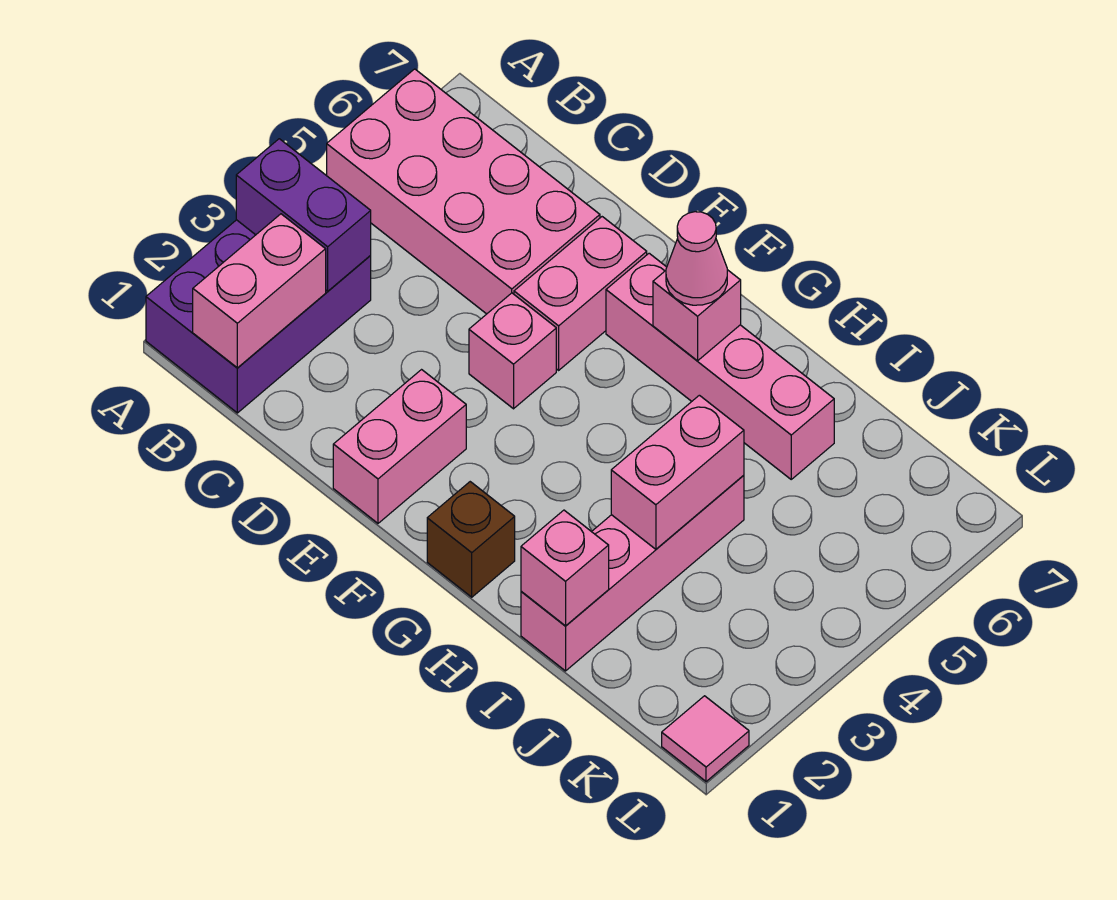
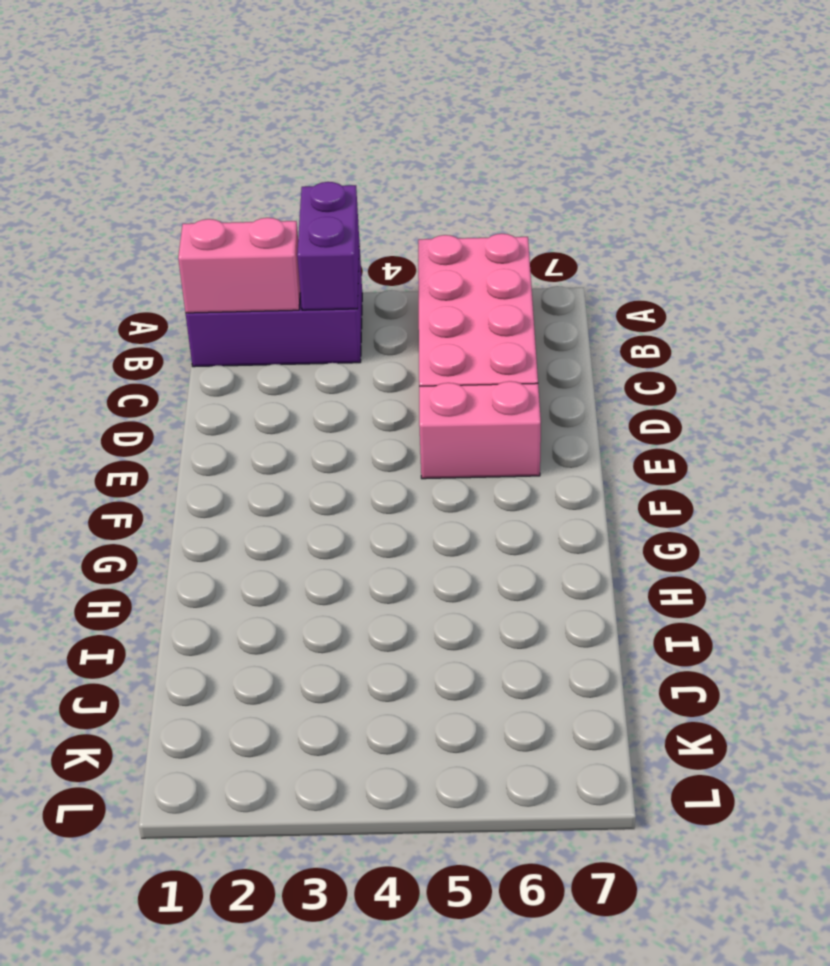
none -> pink 1x2 brick [333,370,466,523]
none -> pink 1x1 brick [469,293,556,409]
none -> pink 1x4 brick [606,253,834,479]

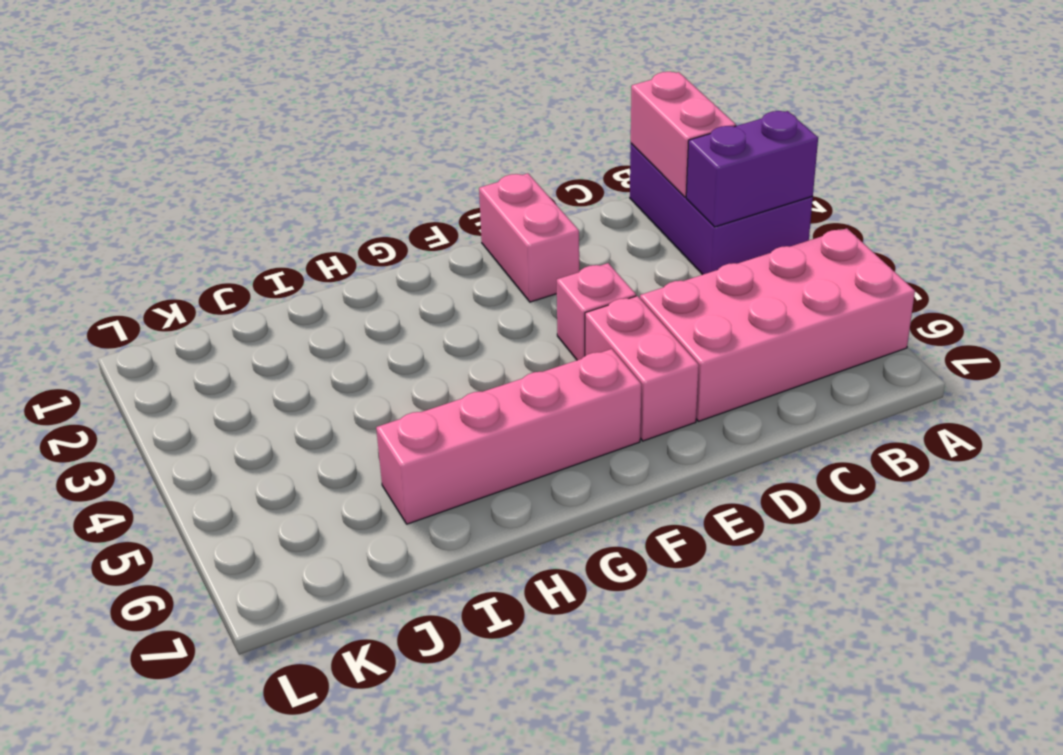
none -> brown 1x1 brick [427,482,515,597]
none -> pink 1x4 brick [521,475,744,671]
none -> pink 1x1 tile [662,696,749,782]

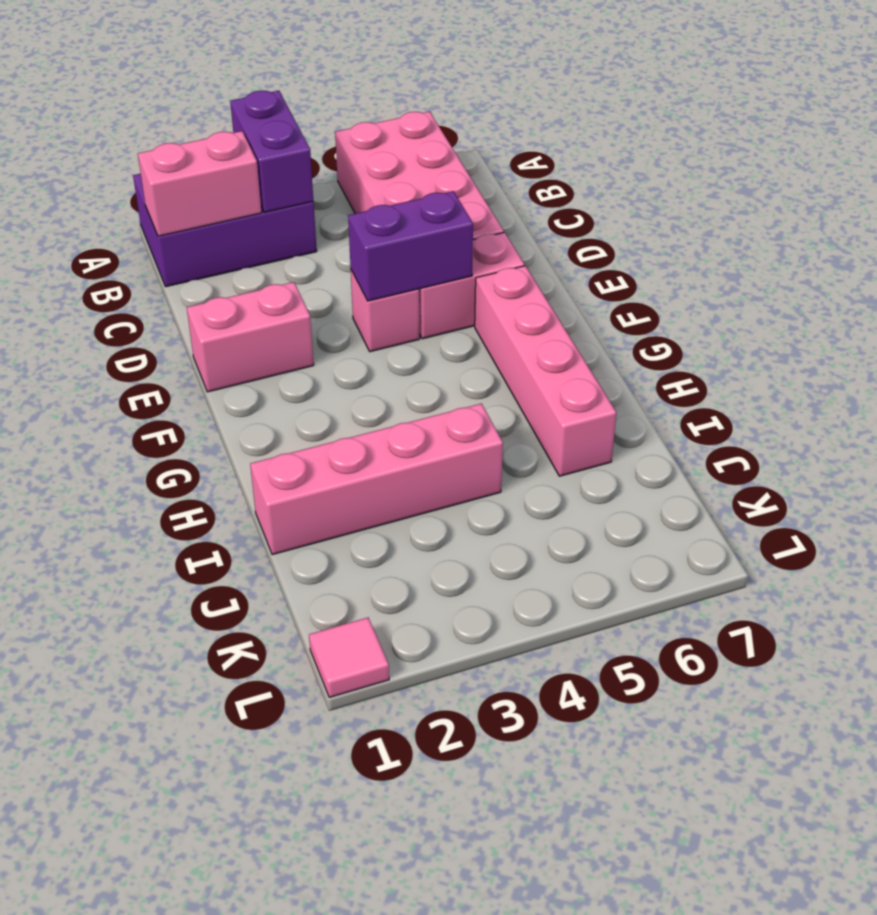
purple 1x2 brick [348,191,473,301] -> none
none -> brown 1x1 brick [427,482,515,597]
none -> pink 1x1 brick [653,270,741,361]
none -> pink 1x1 brick [521,510,609,626]

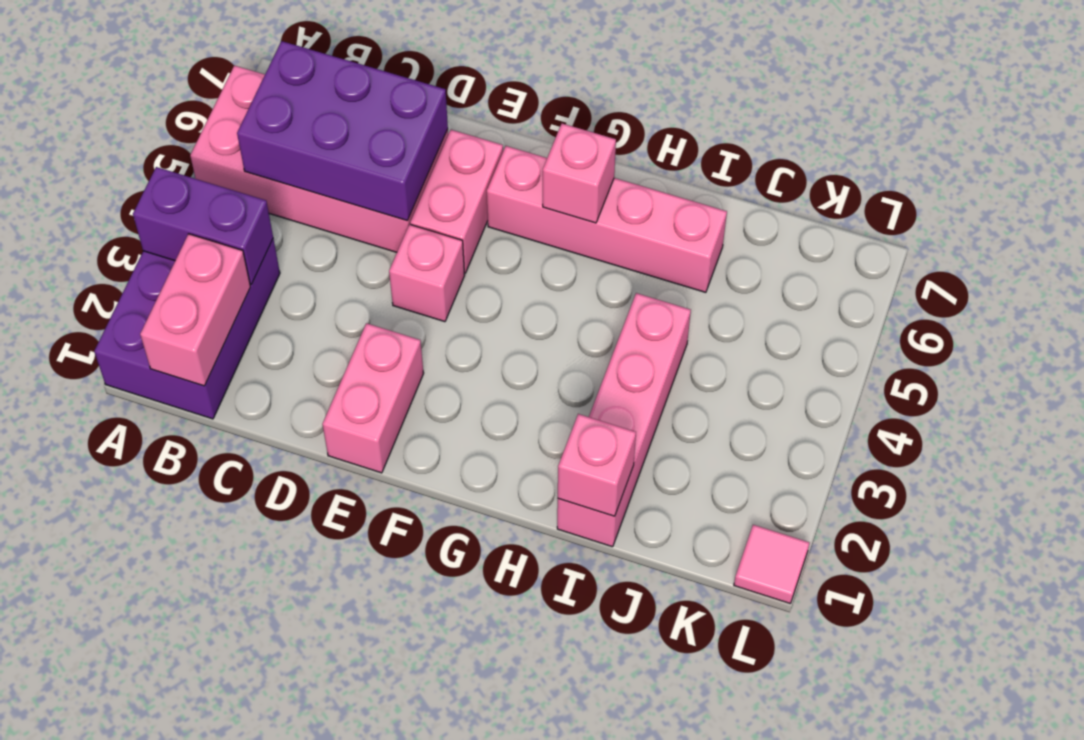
purple 2x3 brick [237,41,448,221] -> none
none -> brown 1x1 brick [427,482,515,597]
none -> pink 1x2 brick [611,395,744,549]
none -> pink 1x1 cone [666,212,727,305]

